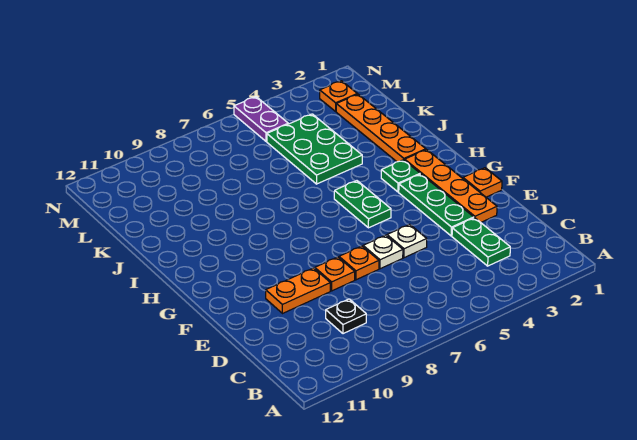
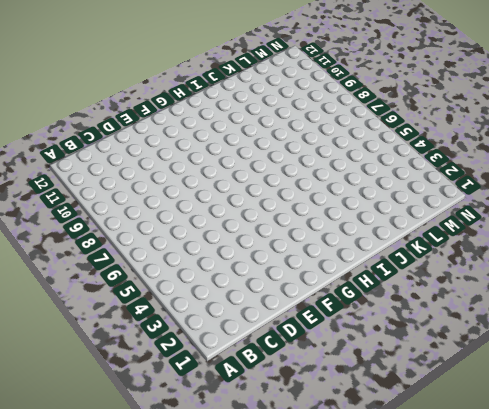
none -> green 1x2 plate [452,218,510,266]
none -> black 1x1 plate [326,299,366,334]
none -> orange 1x4 plate [405,150,497,222]

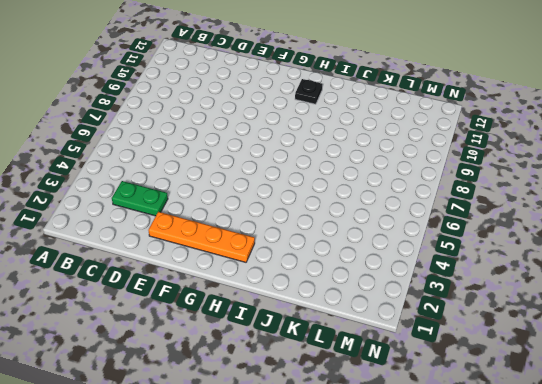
black 1x1 plate [295,79,322,104] -> black 1x1 plate moved to [326,299,366,334]
none -> green 1x3 plate [399,174,474,236]
none -> white 1x1 plate [387,224,427,258]
none -> white 1x1 plate [363,235,403,269]

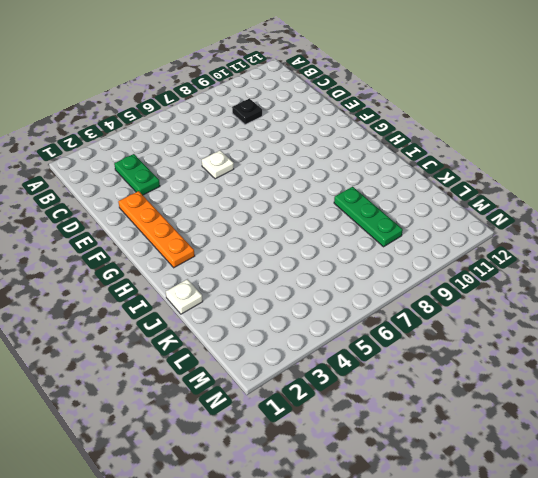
white 1x1 plate [166,279,203,314] -> white 1x1 plate moved to [387,224,427,258]
green 1x3 plate [334,187,403,247] -> green 1x3 plate moved to [399,174,474,236]
none -> orange 1x1 plate [339,246,379,280]
none -> orange 1x1 plate [314,257,355,291]
none -> orange 1x2 plate [266,268,330,314]

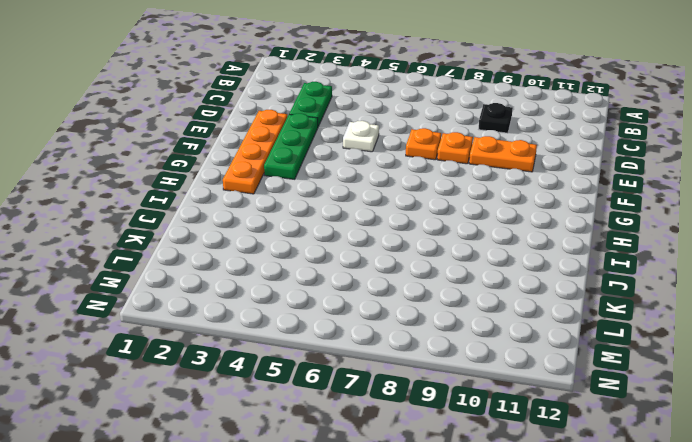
none -> white 1x1 plate [363,235,403,269]
none -> orange 1x1 plate [463,168,502,197]
none -> green 1x2 plate [334,181,391,228]

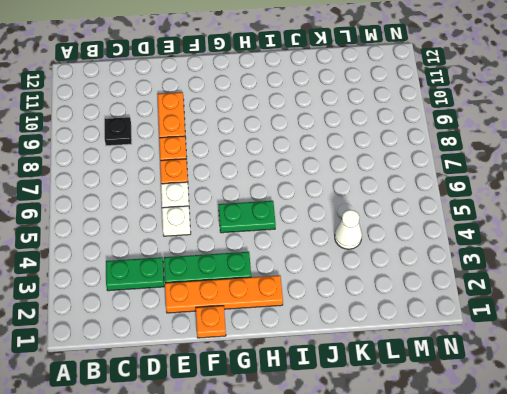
white 1x1 cone [335,210,362,249] -> green 2x3 plate [267,114,362,184]
none -> green 1x1 plate [381,160,420,192]
none -> orange 1x4 plate [336,94,426,162]
none -> orange 1x1 plate [320,81,357,111]

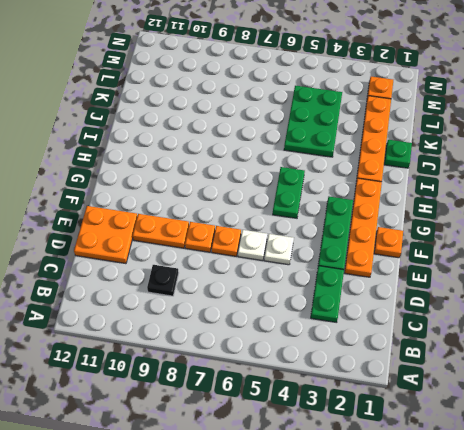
orange 2x2 plate [74,206,137,264] -> none
green 1x1 plate [384,140,412,168] -> green 1x1 plate moved to [381,160,420,192]
none -> purple 1x2 plate [234,97,288,142]

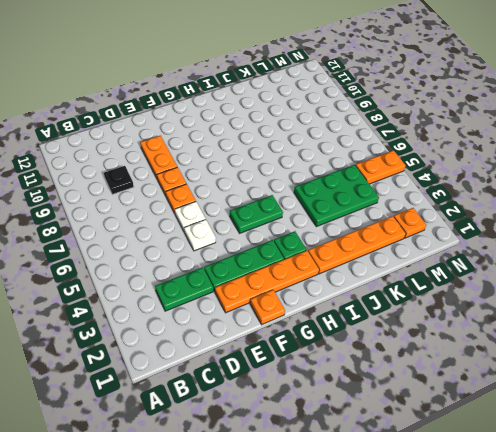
orange 1x2 plate [356,150,406,184] -> purple 1x2 plate [234,97,288,142]

